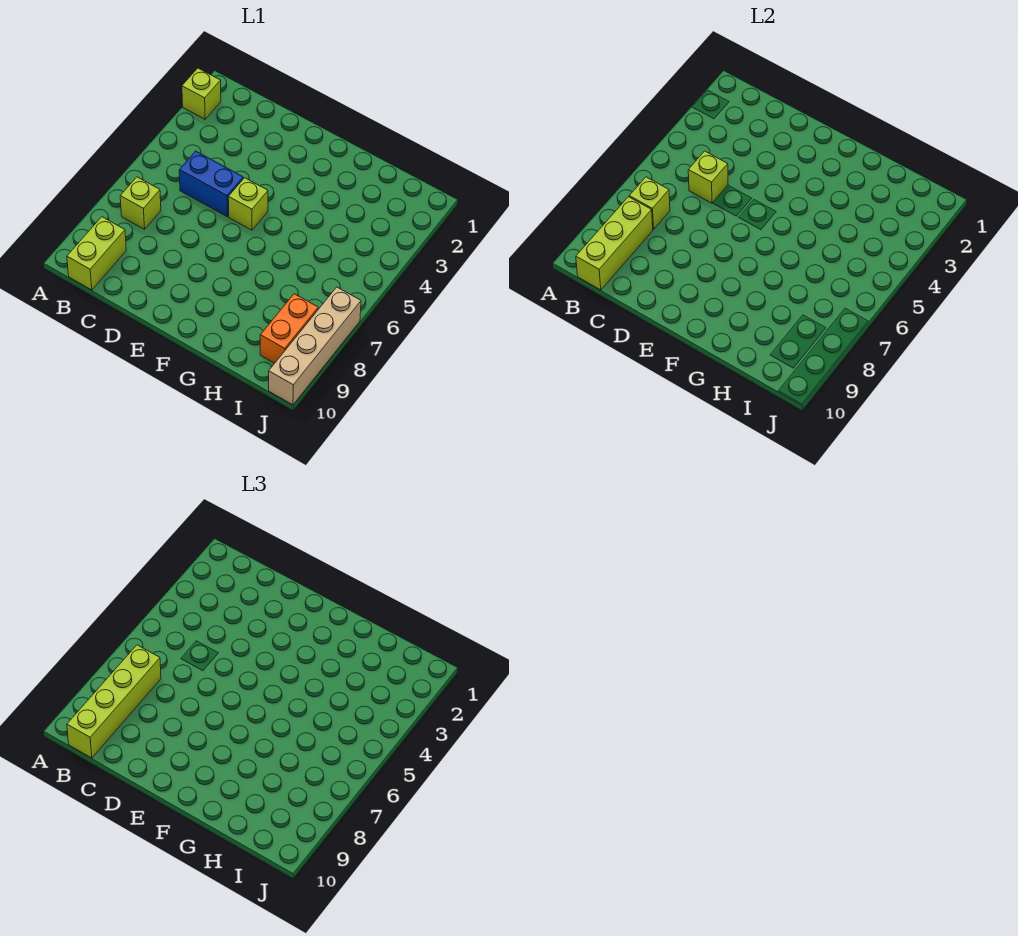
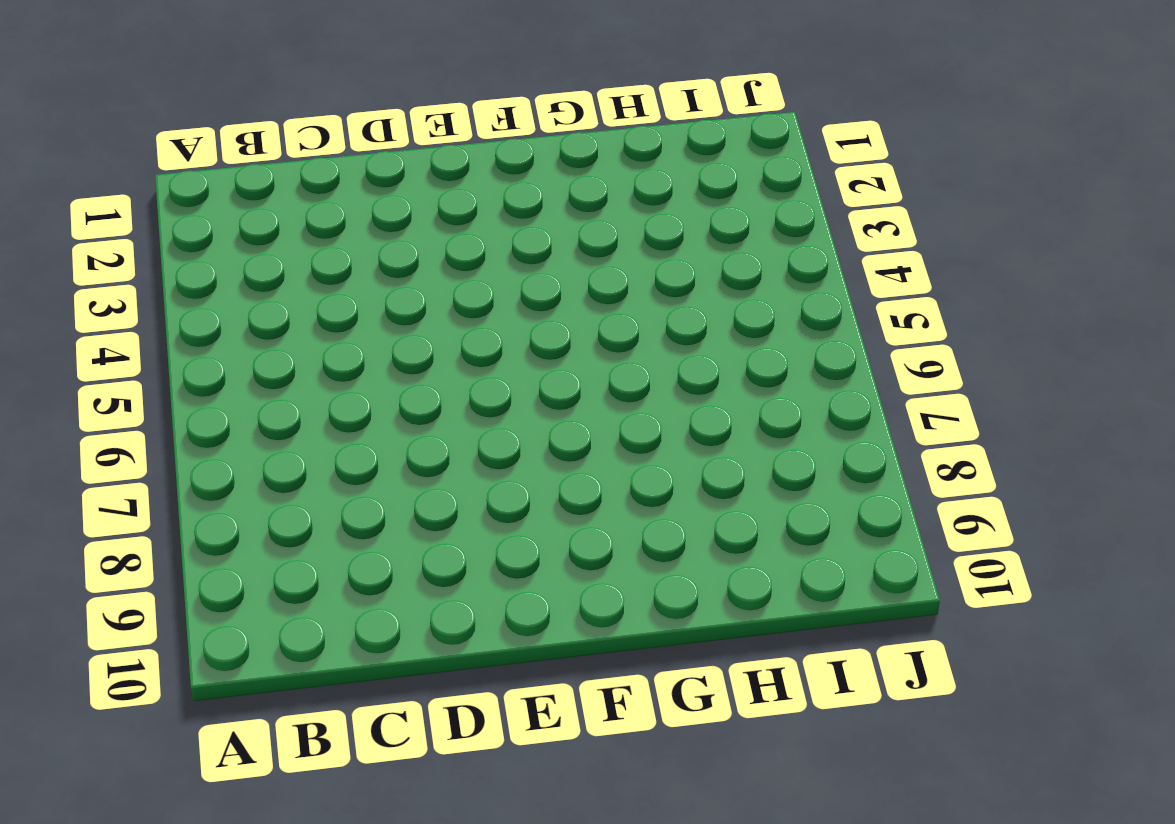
none -> lime 1x1 brick [182,68,221,119]
none -> lime 1x1 brick [120,177,161,229]

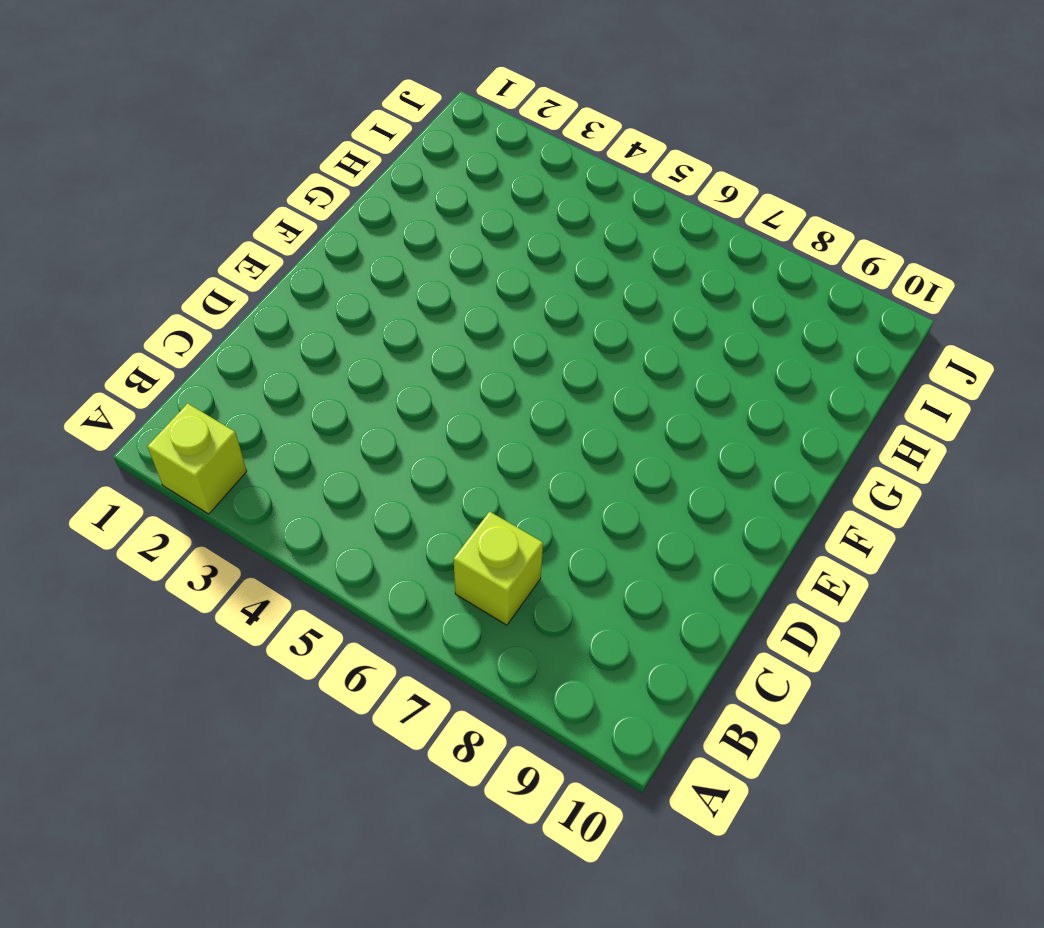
none -> lime 1x2 brick [67,217,126,290]
none -> blue 1x2 brick [179,151,243,217]

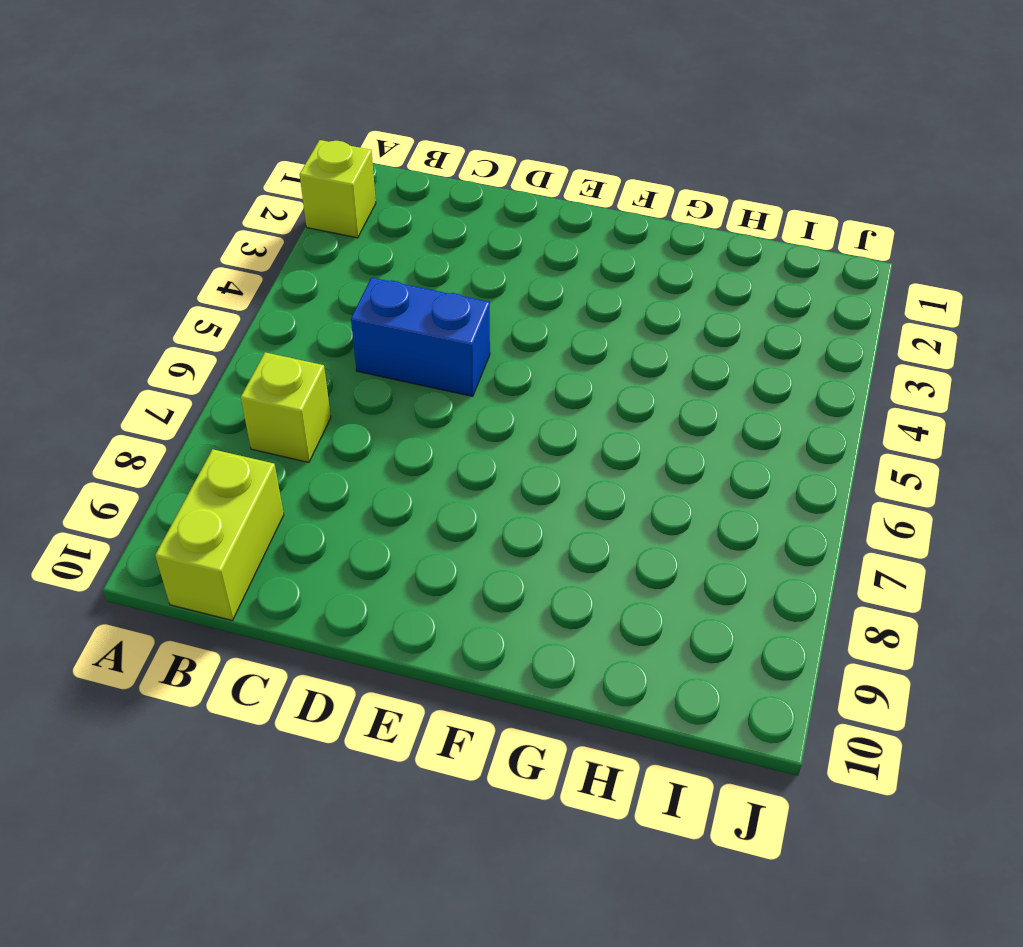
none -> lime 1x1 brick [228,178,268,230]
none -> orange 1x2 brick [260,294,318,363]

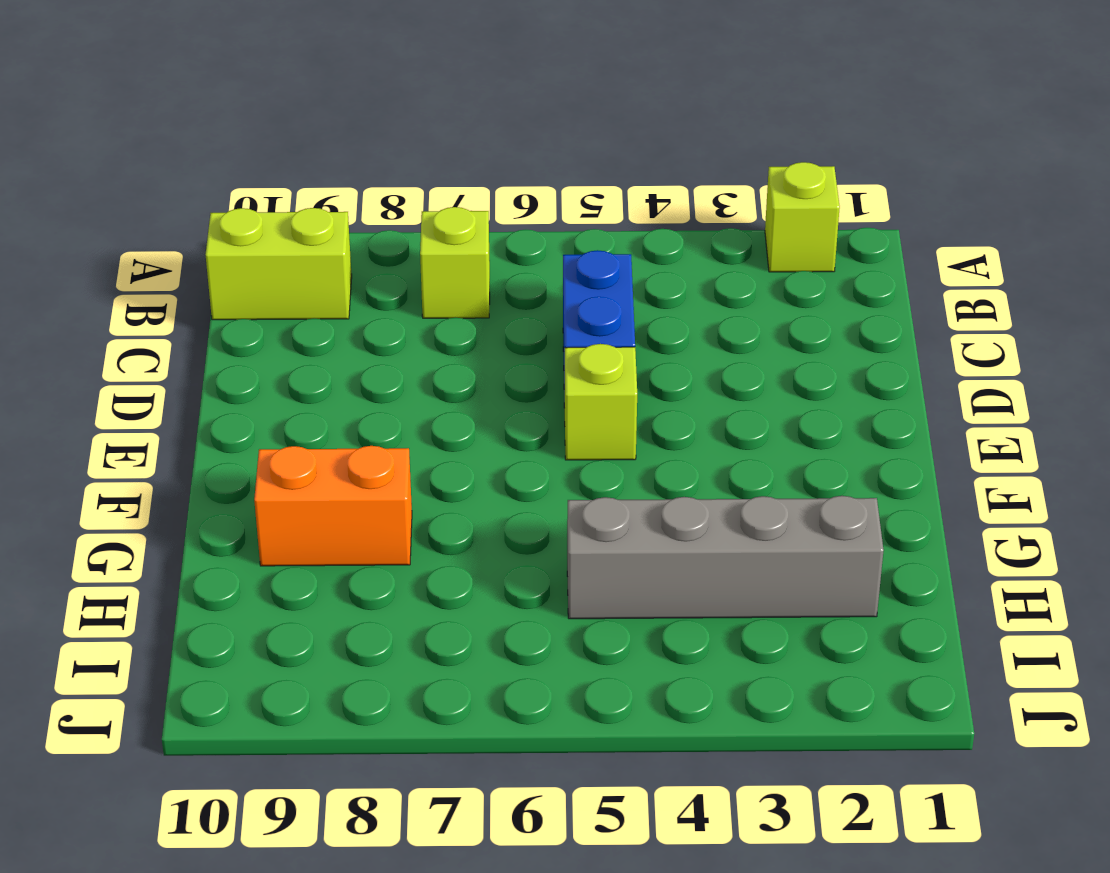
orange 1x2 brick [254,446,412,566] -> orange 1x2 brick moved to [260,294,318,363]
grey 1x4 brick [567,496,884,619] -> none
none -> tan 1x4 brick [269,287,361,405]
none -> lime 1x1 brick [629,177,670,229]

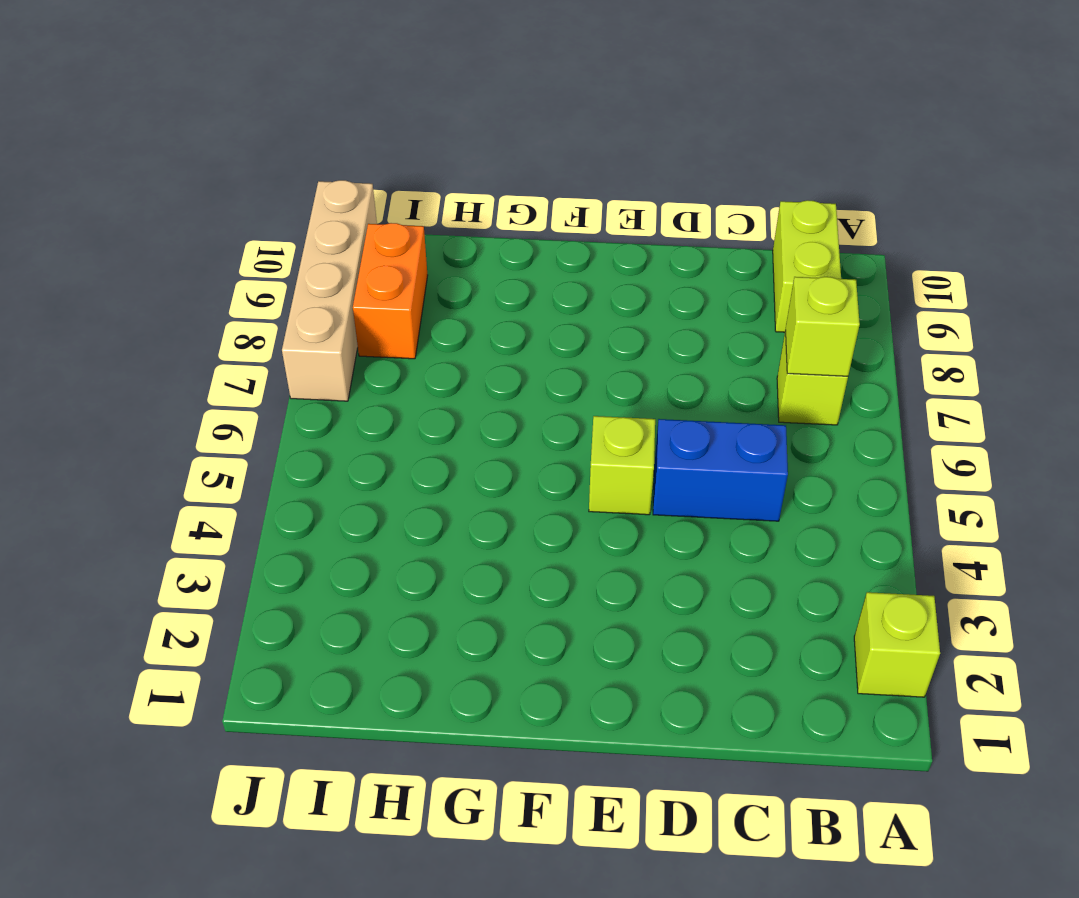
none -> lime 1x3 brick [576,197,653,290]
none -> lime 1x1 brick [688,151,728,203]

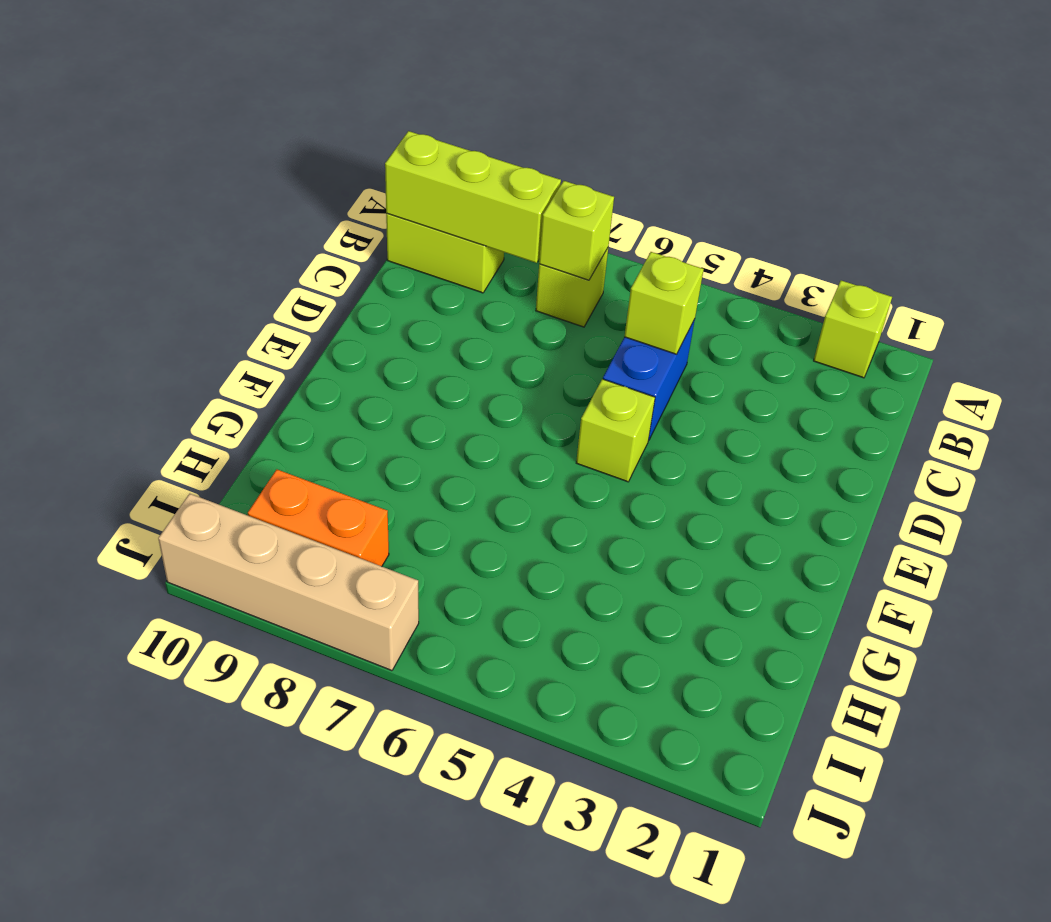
none -> lime 1x4 brick [67,645,161,758]

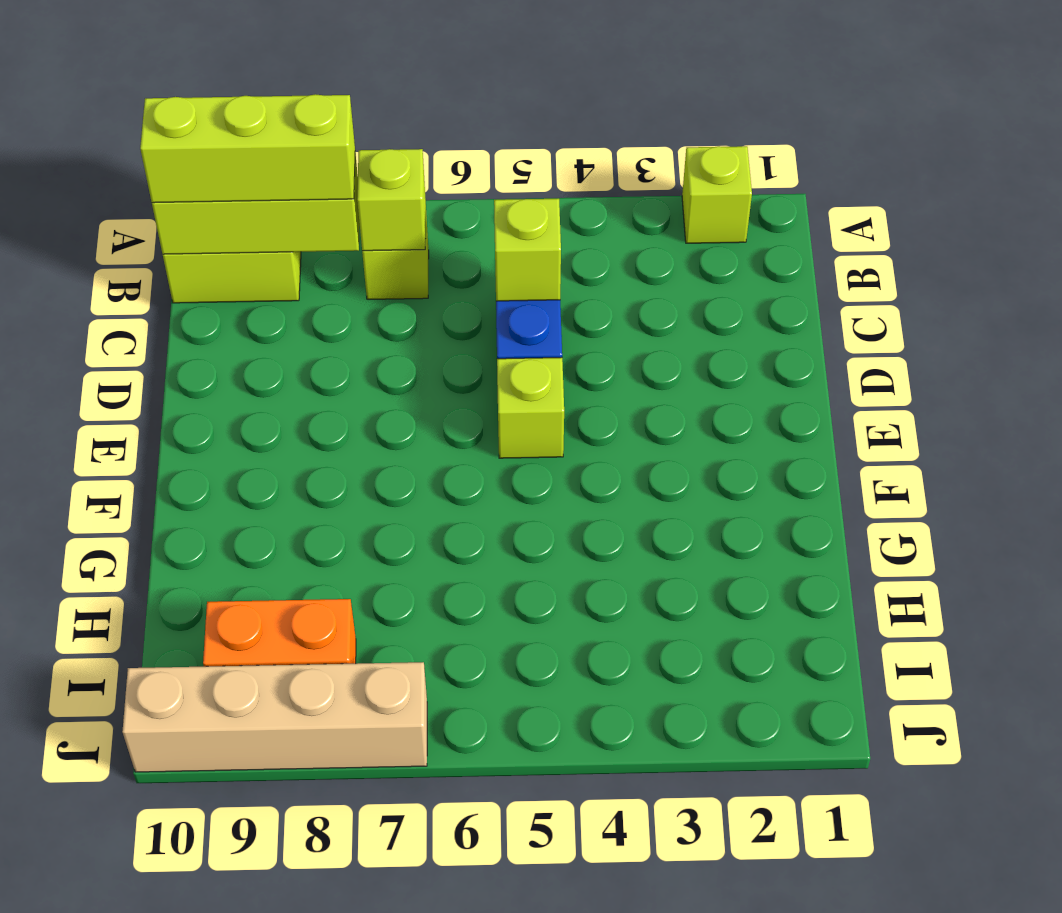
lime 1x3 brick [140,94,355,203] -> lime 1x4 brick [67,645,161,758]

